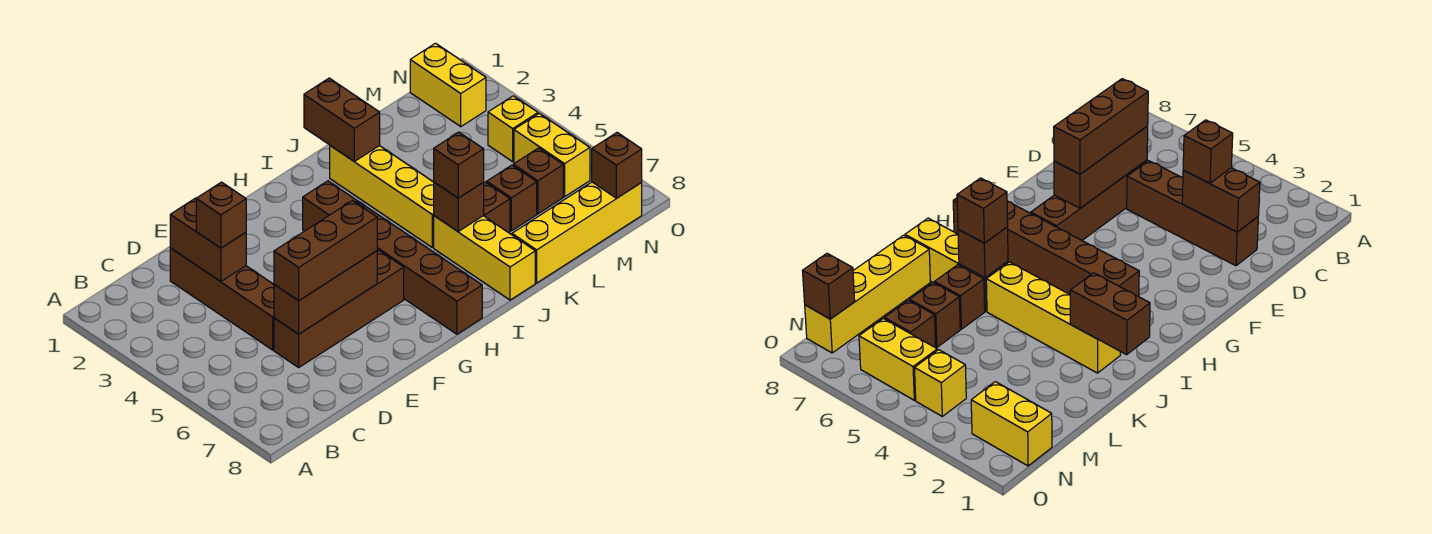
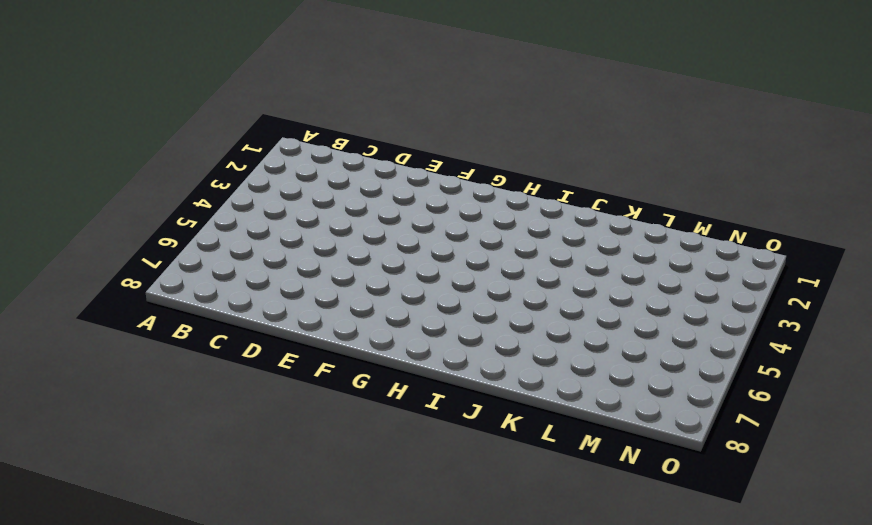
none -> brown 1x4 brick [170,248,274,350]
none -> brown 1x4 brick [274,251,404,367]
none -> brown 1x6 brick [303,181,482,334]

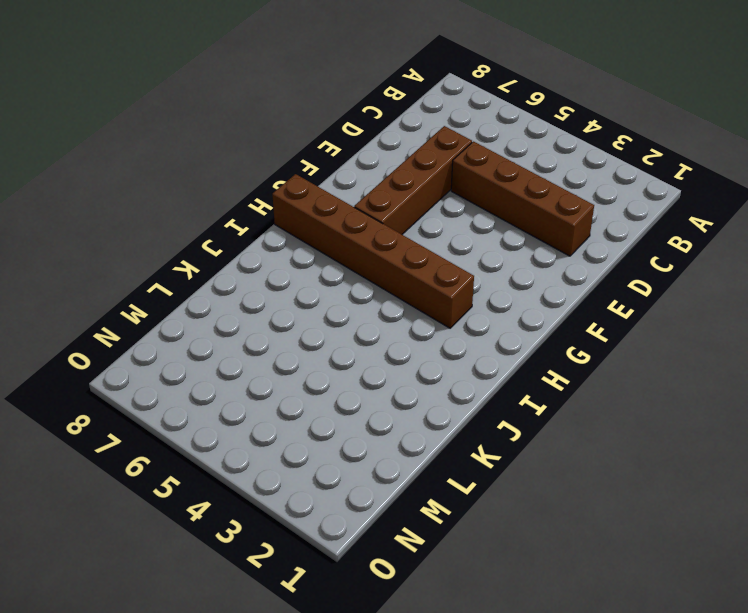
none -> yellow 1x4 brick [330,146,434,247]
none -> yellow 1x3 brick [434,216,535,300]
none -> brown 1x1 brick [484,182,510,233]

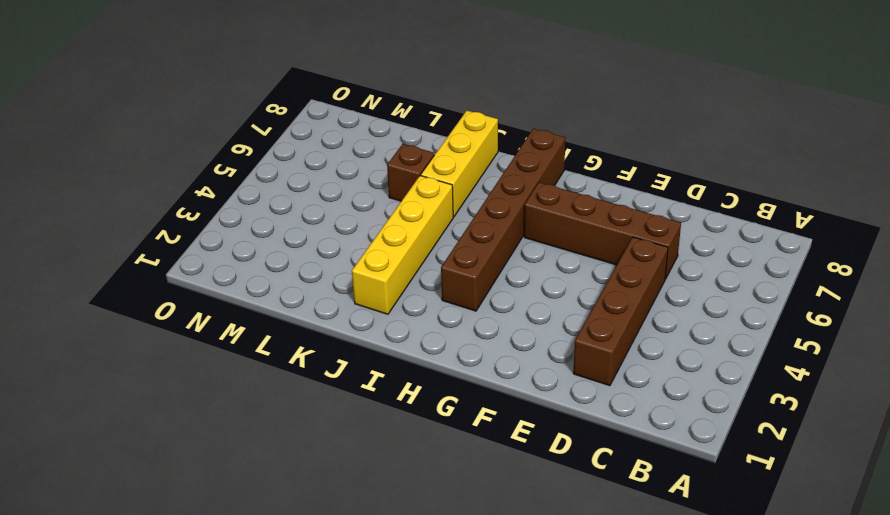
none -> yellow 1x4 brick [512,182,642,283]
none -> brown 1x1 brick [487,165,537,231]
none -> brown 1x1 brick [513,148,563,214]

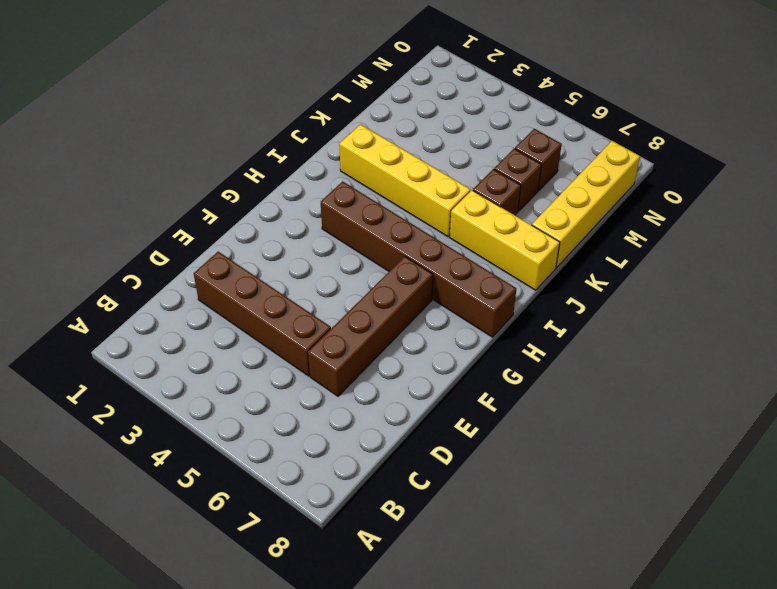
none -> yellow 1x2 brick [410,43,486,127]
none -> yellow 1x1 brick [488,96,538,162]
none -> yellow 1x2 brick [514,113,590,197]

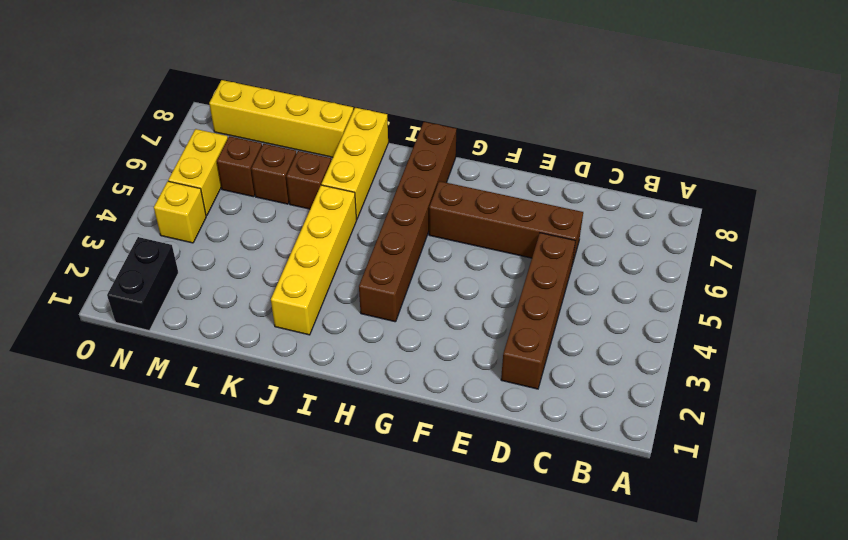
black 1x2 brick [107,237,178,331] -> yellow 1x2 brick [410,43,486,127]
none -> brown 1x2 brick [170,198,246,282]
none -> brown 1x3 brick [274,251,377,334]
none -> brown 1x2 brick [304,78,380,161]

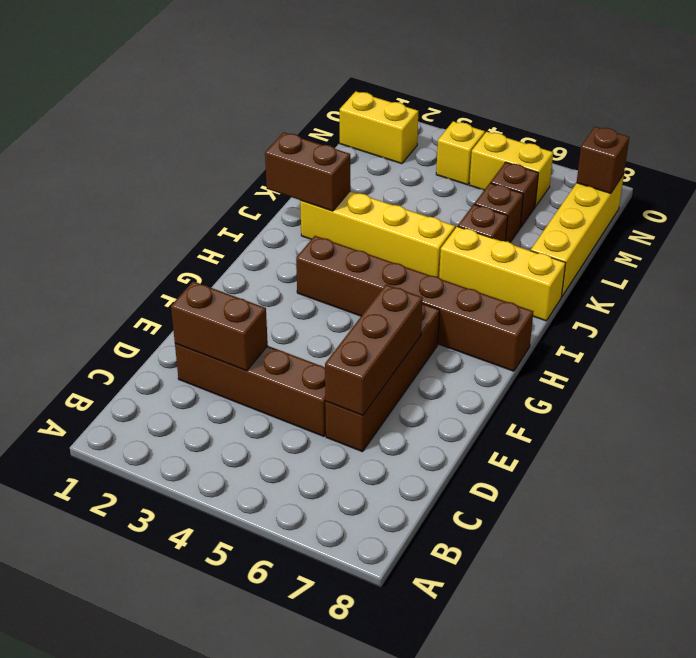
none -> brown 1x1 brick [434,182,484,231]
none -> brown 1x1 brick [196,182,246,248]
none -> brown 1x3 brick [274,201,377,301]

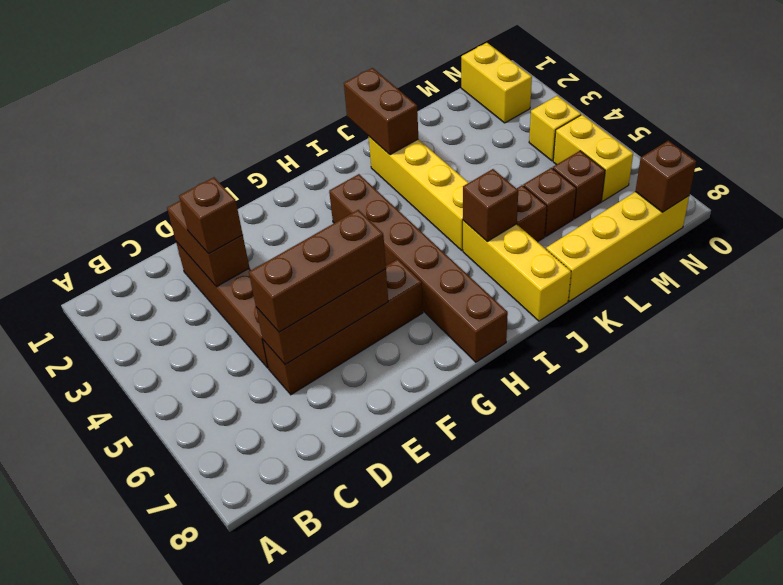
none -> brown 1x1 brick [434,132,484,198]

